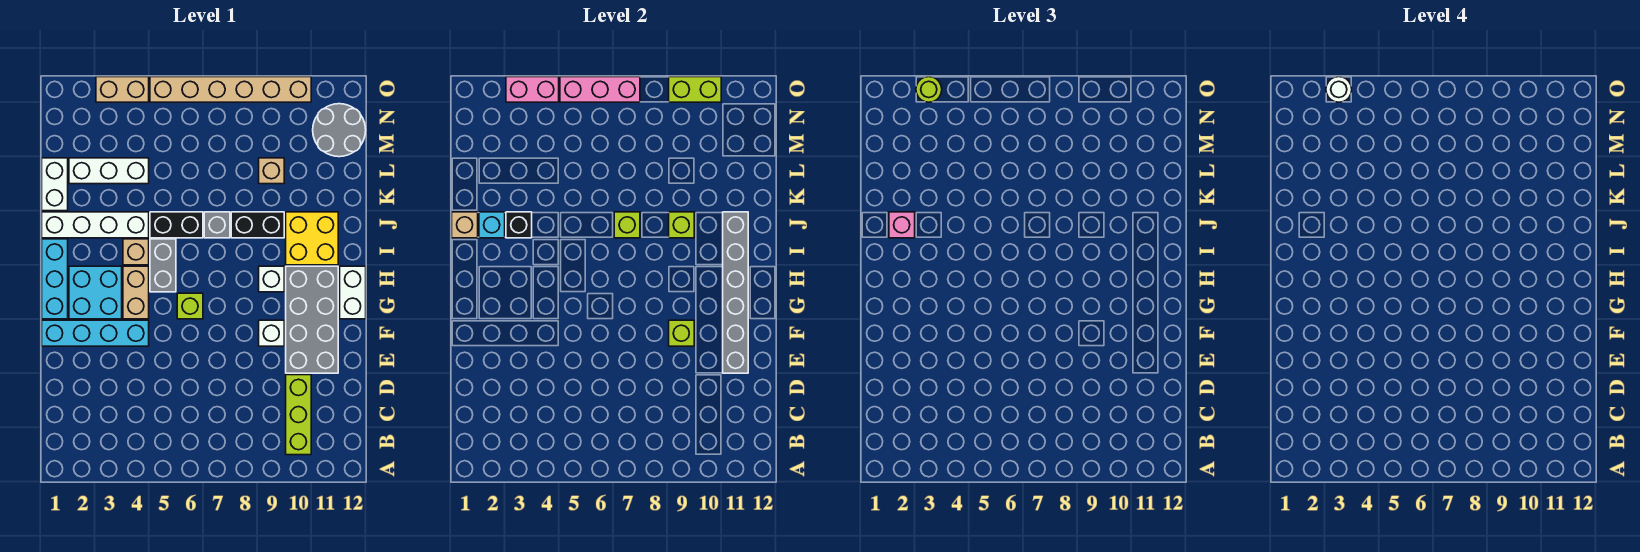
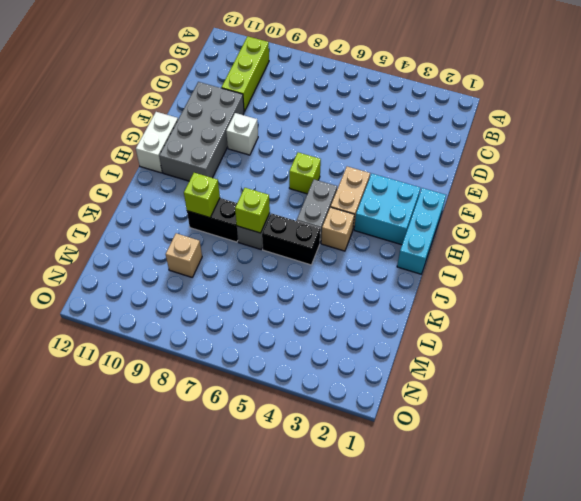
none -> cyan 1x4 brick [42,320,149,346]
none -> white 1x1 brick [259,266,284,292]
none -> yellow 2x2 brick [286,212,338,265]
none -> white 1x4 brick [42,212,149,238]

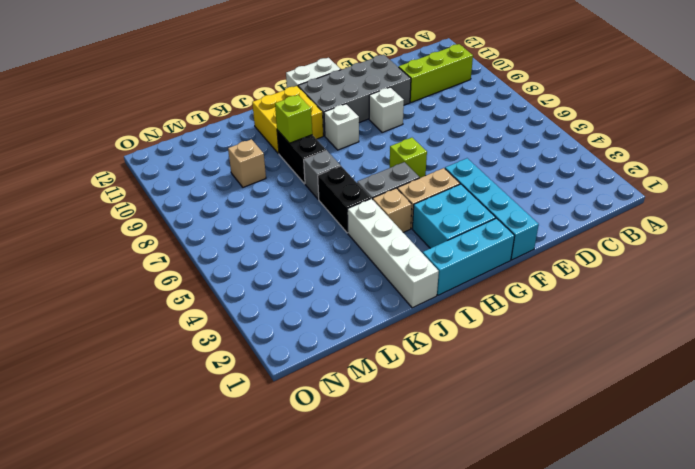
none -> white 1x2 brick [42,158,68,211]
none -> white 1x3 brick [69,158,149,184]
none -> grey 2x2 round brick [313,104,366,157]
none -> tan 1x2 brick [96,77,149,102]

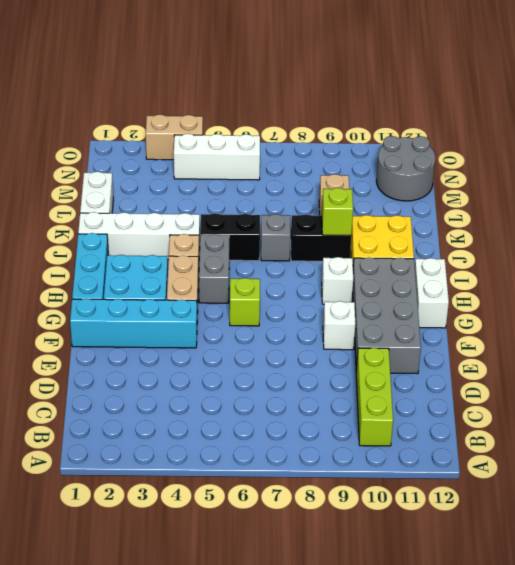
white 1x3 brick [174,134,260,180] -> white 1x3 brick moved to [69,158,149,184]
none -> tan 1x6 brick [150,77,311,102]
none -> grey 1x6 brick [723,212,748,373]
none -> lime 1x1 brick [669,320,694,346]
none -> tan 1x1 brick [452,212,478,238]

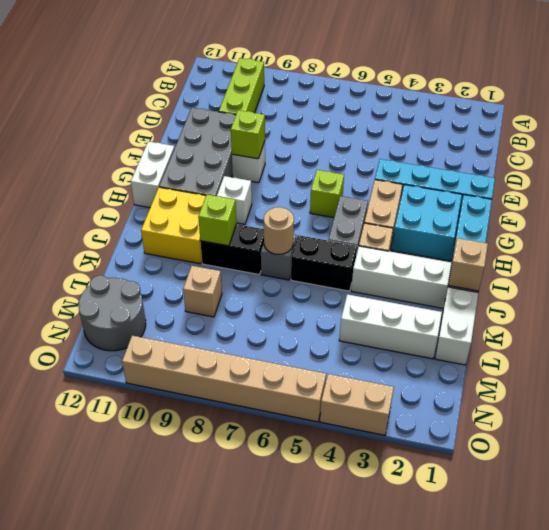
tan 1x1 round brick [264,207,294,254] -> lime 1x1 brick [614,212,640,238]
none -> grey 1x6 brick [723,212,748,373]
none -> cyan 1x1 brick [479,212,505,238]
none -> black 1x1 brick [506,212,532,238]
none -> pink 1x2 brick [506,77,559,102]

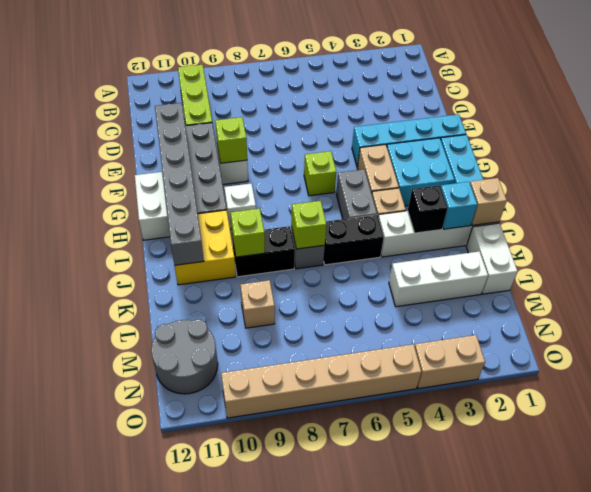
none -> pink 1x2 brick [506,77,559,102]
none -> pink 1x3 brick [560,77,640,102]
none -> lime 1x2 brick [669,77,721,102]
none -> pink 1x1 brick [889,212,915,238]

